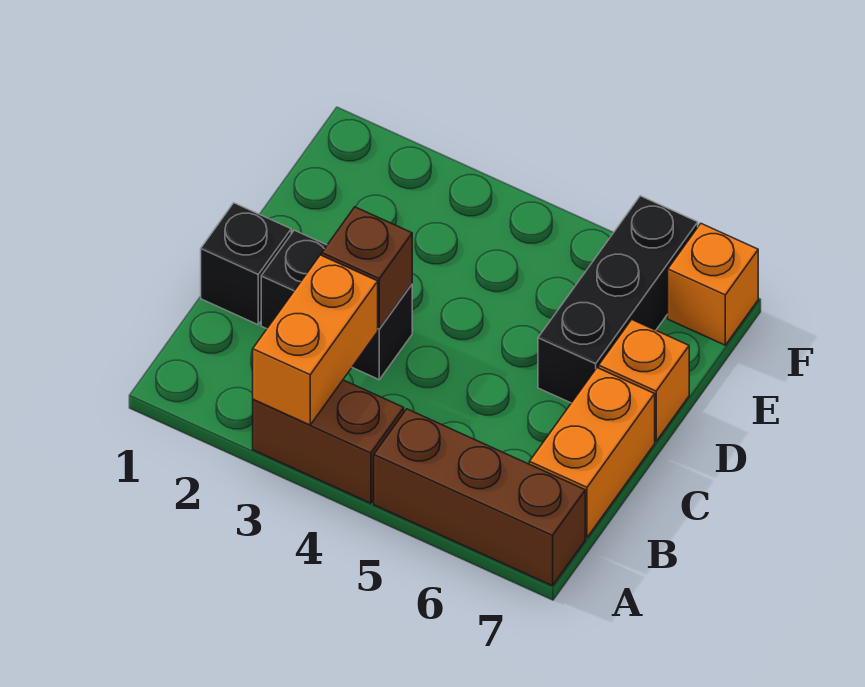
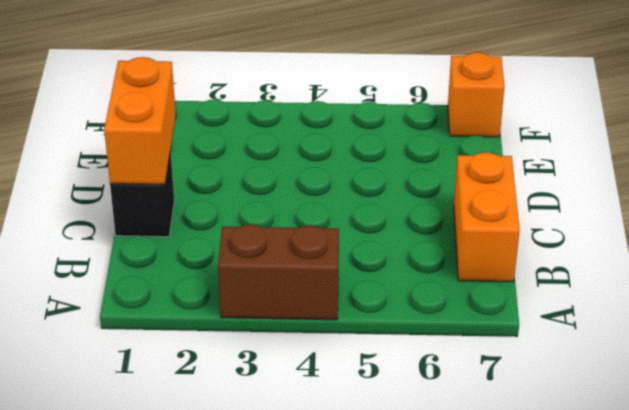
orange 1x2 brick [104,57,176,184] -> orange 1x2 brick moved to [253,255,378,425]
none -> brown 1x3 brick [374,409,585,586]
none -> black 1x2 brick [261,230,412,380]

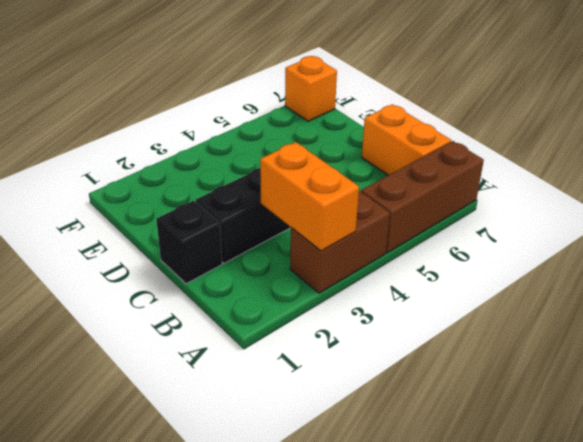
none -> black 1x3 brick [538,196,698,403]
none -> orange 1x1 brick [599,320,689,441]

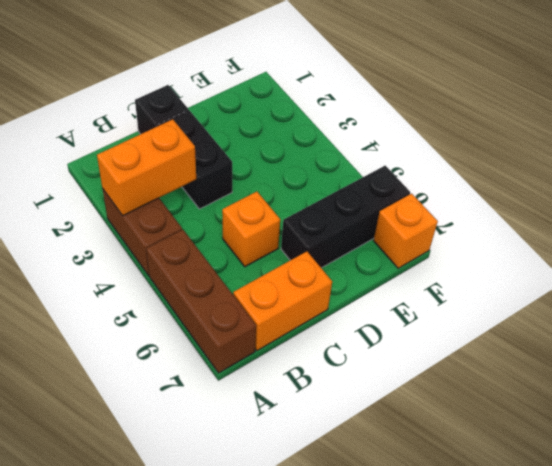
orange 1x1 brick [222,192,280,267] -> orange 1x1 brick moved to [599,320,689,441]
none -> brown 1x1 brick [322,207,412,329]

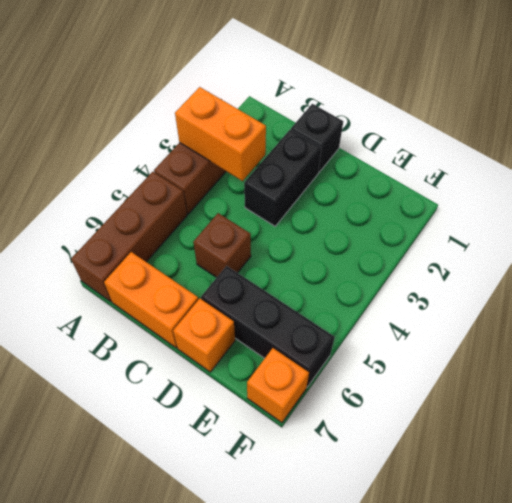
brown 1x1 brick [193,213,251,277] -> brown 1x1 brick moved to [322,207,412,329]

